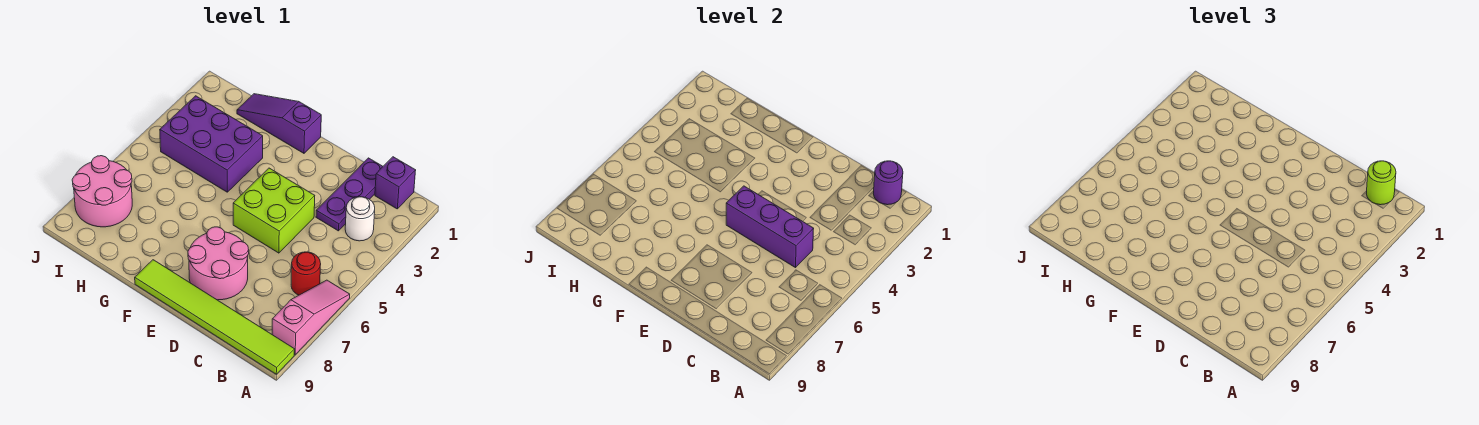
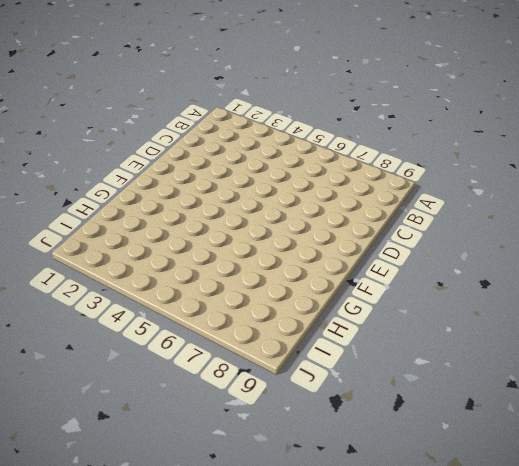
none -> pink 1x3 slope [272,280,350,355]
none -> lime 1x6 tile [135,260,295,374]
none -> purple 1x1 brick [375,157,416,209]

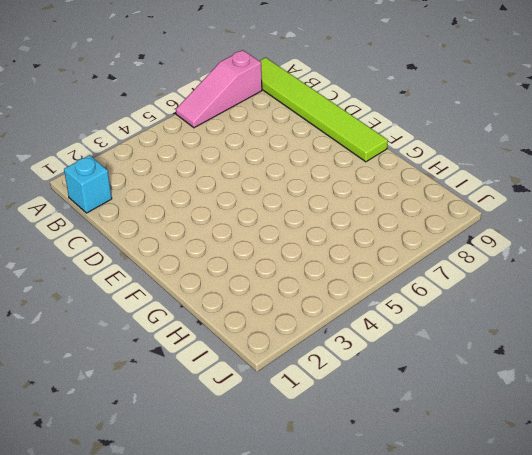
cyan 1x1 brick [64,155,112,213] -> purple 1x1 brick [375,157,416,209]
none -> white 1x1 round brick [345,197,375,241]
none -> red 1x1 round brick [291,252,321,295]
none -> purple 1x3 plate [316,158,383,231]

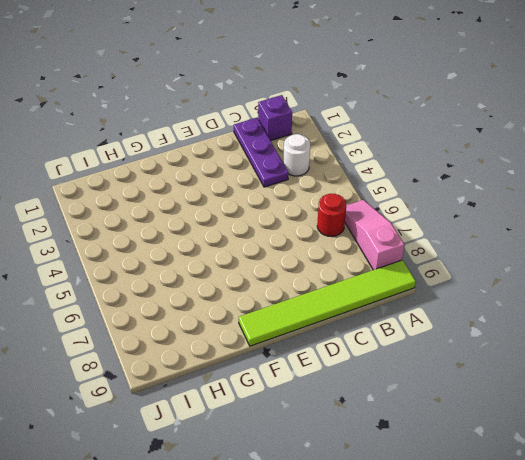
none -> lime 2x2 brick [233,168,315,253]
none -> pink 2x2 round brick [188,227,249,300]
none -> purple 1x3 slope [237,94,321,153]

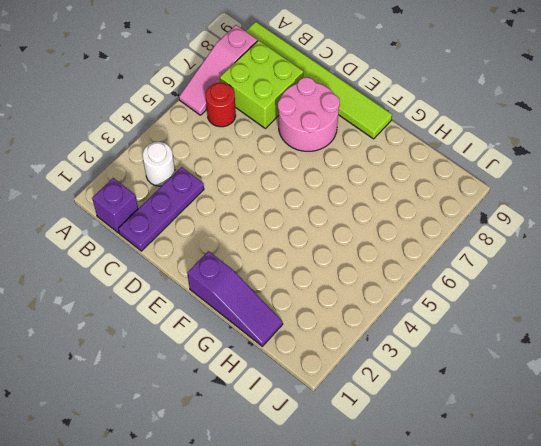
lime 2x2 brick [220,40,303,128] -> lime 2x2 brick moved to [233,168,315,253]
none -> purple 2x3 brick [160,96,263,192]
none -> pink 2x2 round brick [72,156,132,227]
none -> purple 1x1 round brick [873,161,903,205]

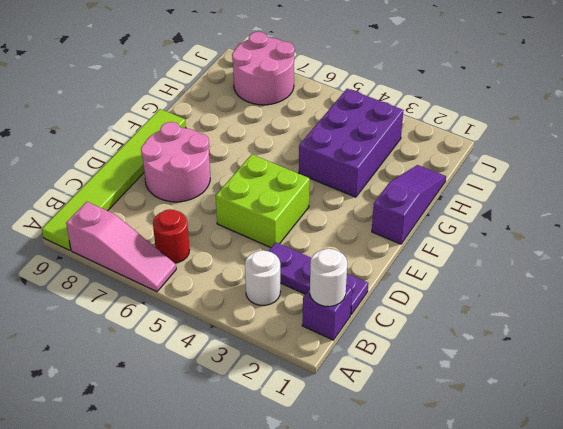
white 1x1 round brick [310,249,347,307] -> purple 1x1 round brick [873,161,903,205]
none -> purple 1x3 brick [726,186,814,268]
none -> lime 1x1 round brick [1366,161,1396,205]

